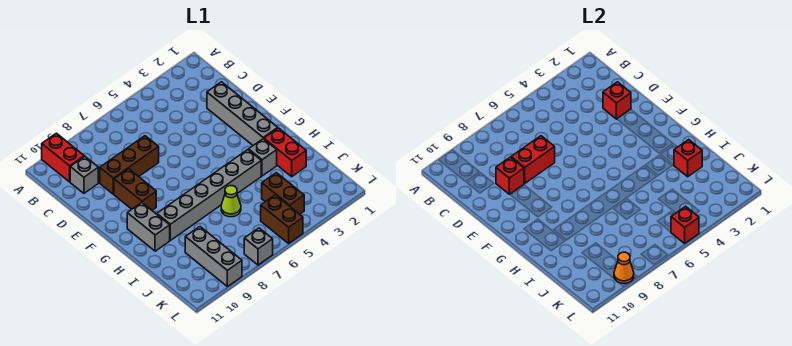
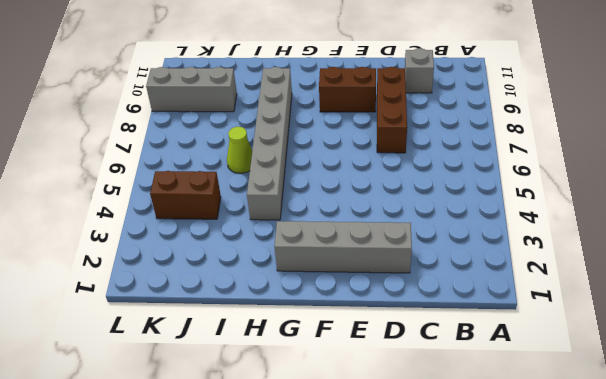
none -> red 1x2 brick [42,133,84,182]
none -> grey 1x2 brick [127,203,170,251]
none -> red 1x2 brick [264,128,306,177]

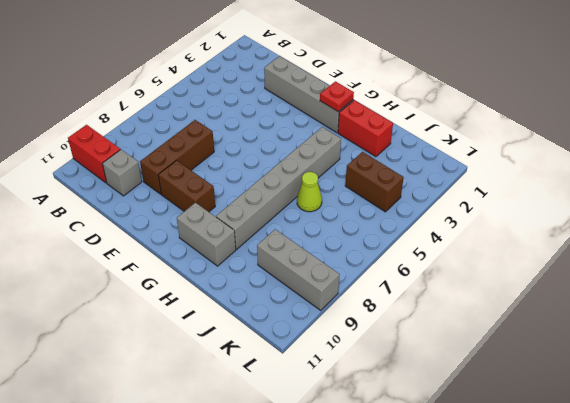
red 1x1 plate [320,81,354,112] -> none
none -> grey 1x1 brick [249,139,277,176]
none -> brown 1x2 brick [261,195,303,243]
none -> grey 1x1 brick [244,228,273,265]

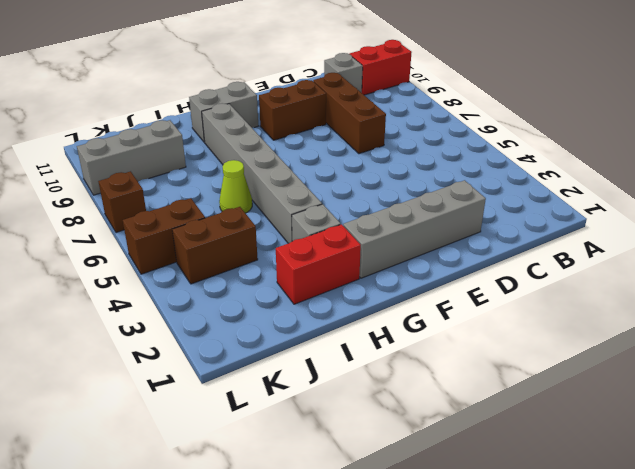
brown 1x1 brick [98,171,146,233] -> grey 1x1 brick [244,228,273,265]
none -> red 1x1 brick [603,82,631,119]
none -> red 1x2 brick [511,136,555,184]
none -> red 1x1 brick [496,157,524,194]

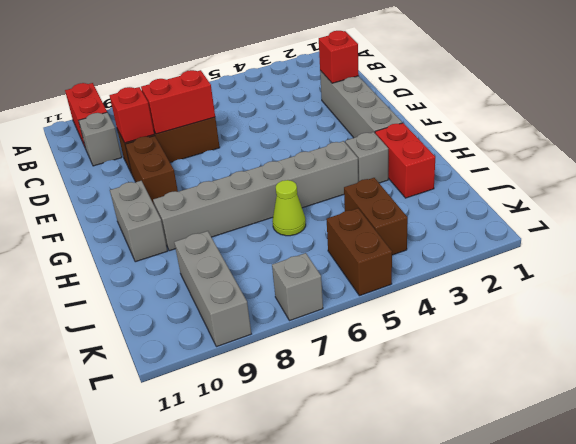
none -> red 1x1 brick [674,140,702,177]
none -> red 1x1 brick [671,206,699,243]
none -> orange 1x1 cone [614,252,634,283]

